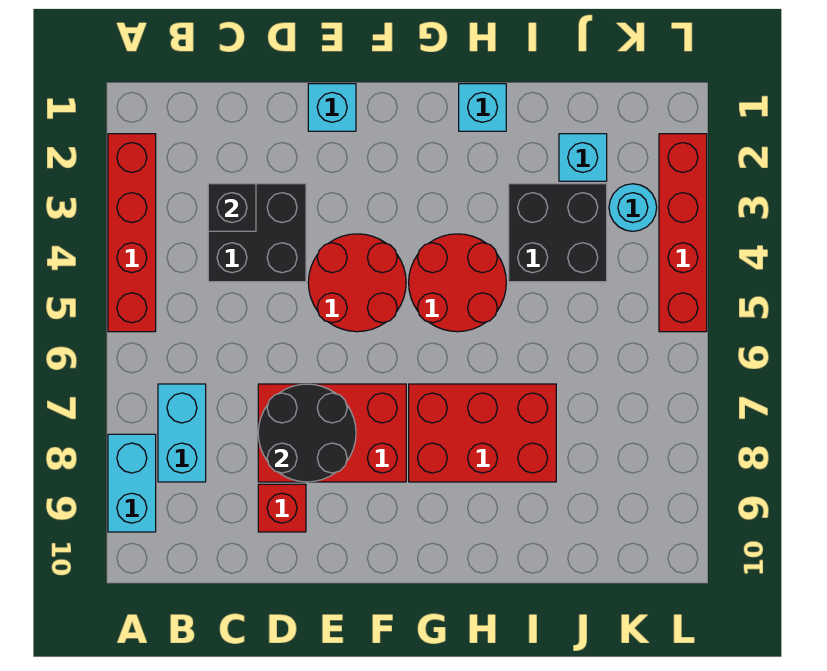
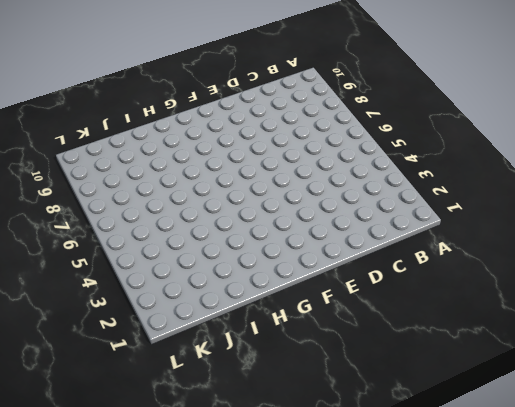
none -> red 1x4 brick [108,134,156,332]
none -> cyan 1x2 brick [108,434,156,532]
none -> cyan 1x2 brick [158,384,206,482]

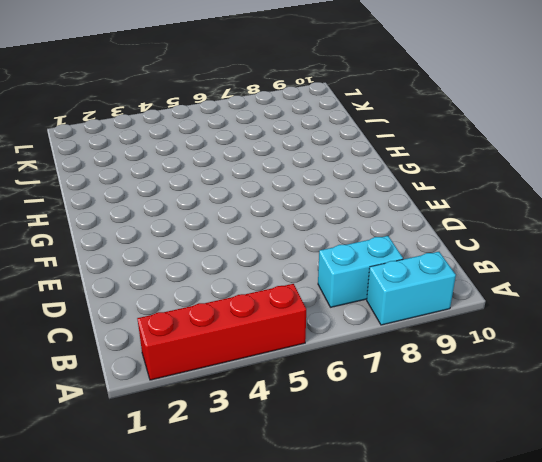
none -> black 2x2 brick [208,184,306,282]
none -> red 2x3 brick [258,384,406,482]
none -> red 1x1 brick [258,484,306,532]

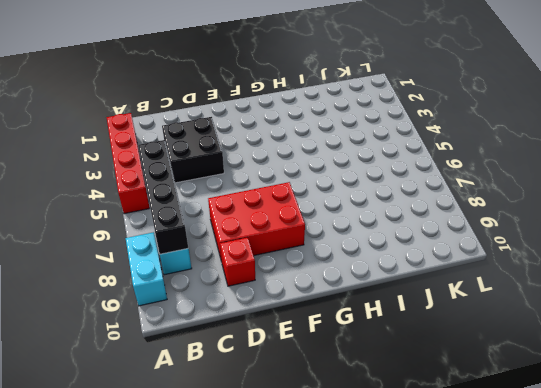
black 1x4 brick [138,140,188,254] -> none
none -> cyan 1x1 brick [308,84,356,131]
none -> red 2x2 round brick [308,234,406,332]
none -> red 2x2 round brick [409,234,506,332]

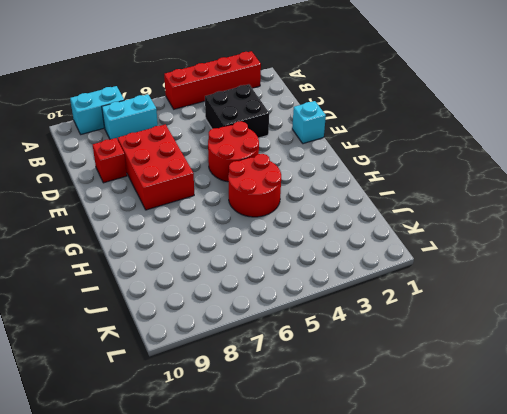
none -> red 2x3 brick [409,384,556,482]
none -> cyan 1x1 brick [459,84,506,131]
none -> black 2x2 brick [509,184,607,282]

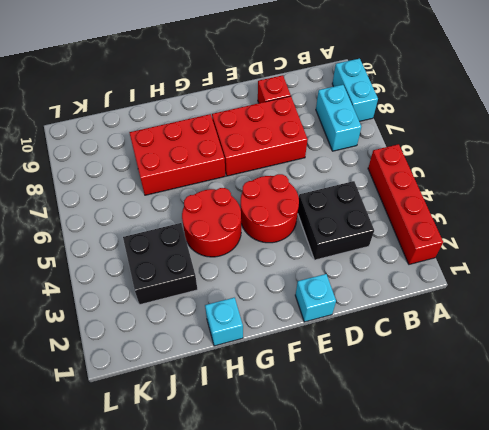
none -> cyan 1x1 brick [559,134,607,181]
none -> cyan 1x1 round brick [609,184,657,231]
none -> red 1x4 brick [659,134,707,332]

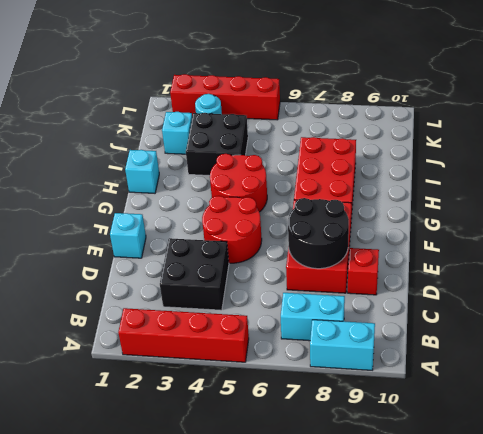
none -> black 1x1 brick [208,184,256,231]

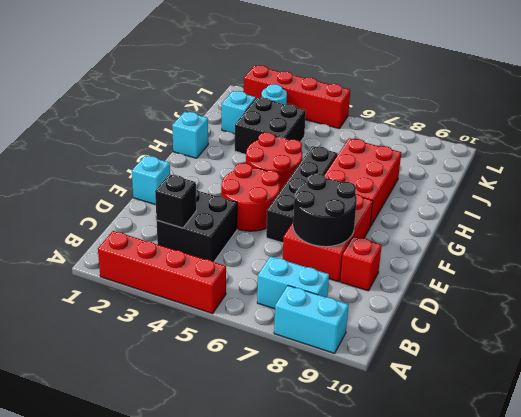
black 1x4 brick [266,146,338,243] -> none

